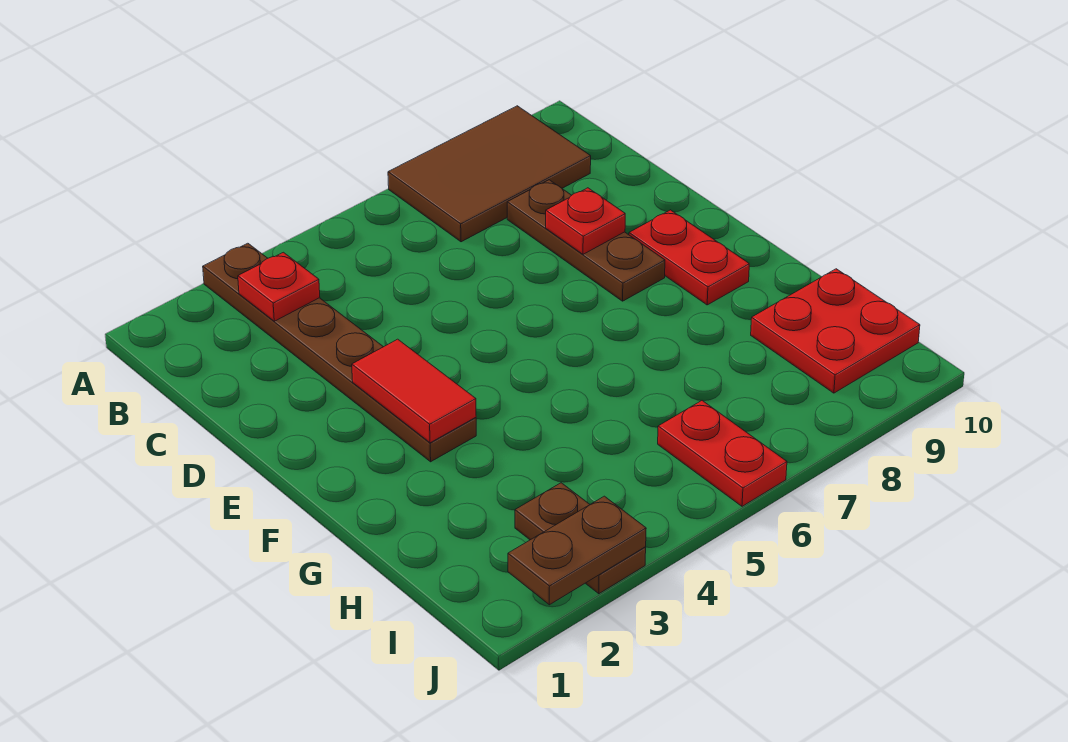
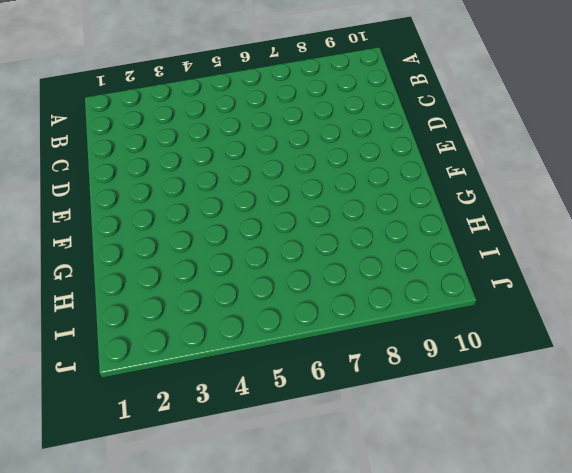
none -> brown 1x6 plate [203,243,476,462]
none -> brown 2x3 tile [388,106,591,242]

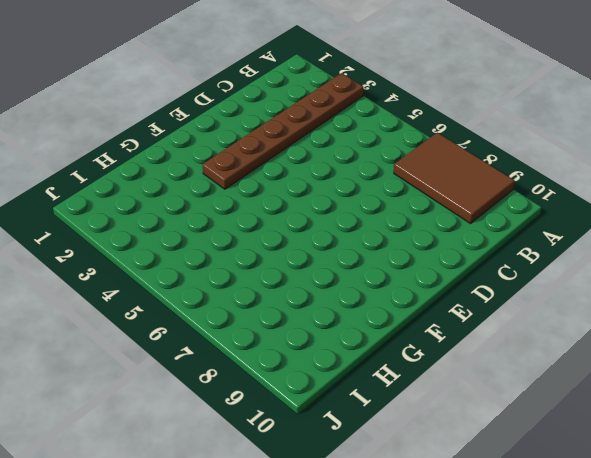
none -> brown 1x3 plate [507,180,665,301]
none -> red 1x2 plate [629,210,749,305]

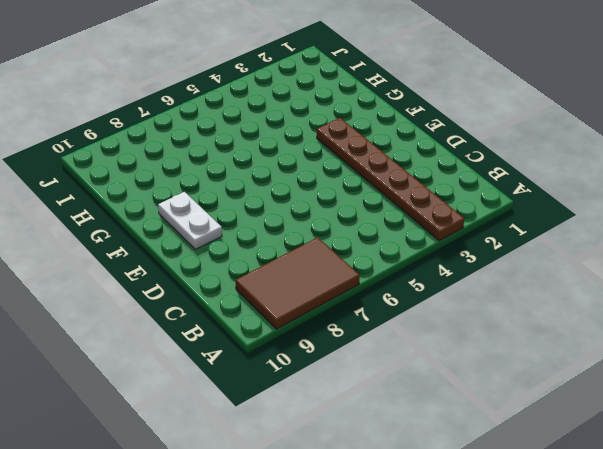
white 1x2 plate [158,192,222,249] -> red 1x2 plate [629,210,749,305]
none -> brown 1x3 plate [507,180,665,301]
none -> red 2x2 plate [751,269,920,393]

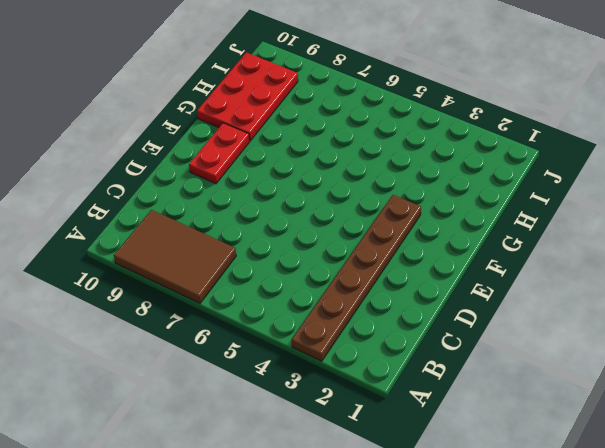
red 2x3 plate [197,52,298,141] -> red 2x2 plate [751,269,920,393]
none -> brown 1x3 plate [507,180,665,301]
none -> brown 1x2 plate [515,483,646,594]

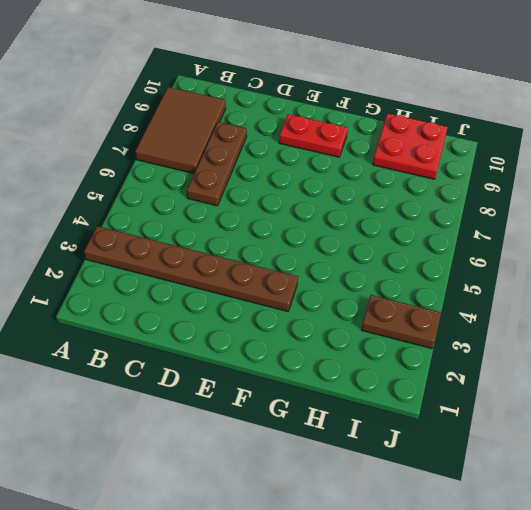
brown 1x3 plate [187,122,247,206] -> brown 1x3 plate turned to [507,180,665,301]
none -> red 1x2 plate [658,401,787,506]
none -> red 1x1 plate [238,252,320,321]

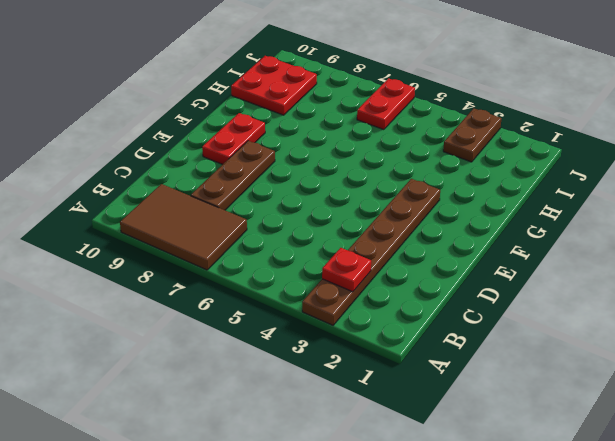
none -> red 1x1 plate [546,188,625,254]
none -> red 1x2 tile [352,339,476,443]

